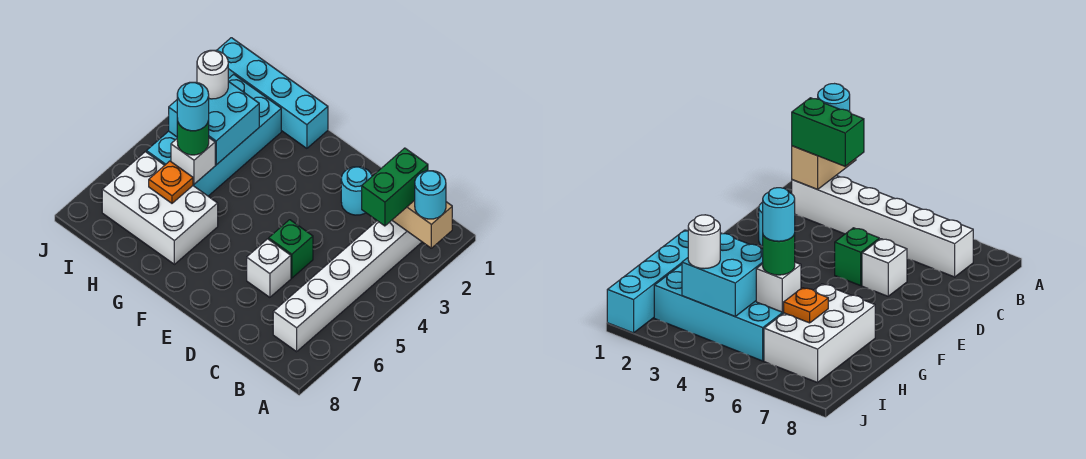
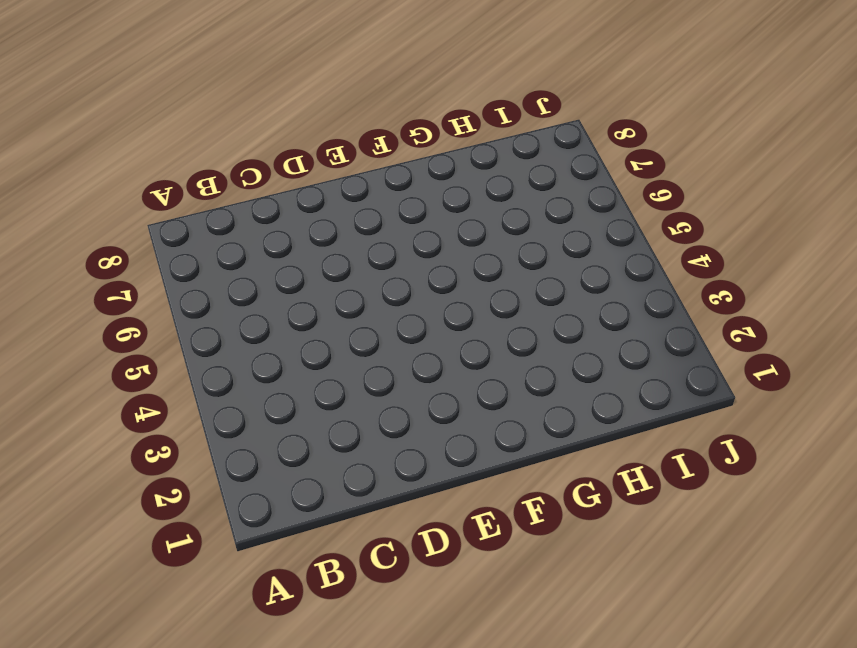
none -> white 1x6 brick [273,220,422,352]
none -> cyan 1x1 round brick [341,167,372,215]
none -> green 1x1 brick [269,220,313,278]

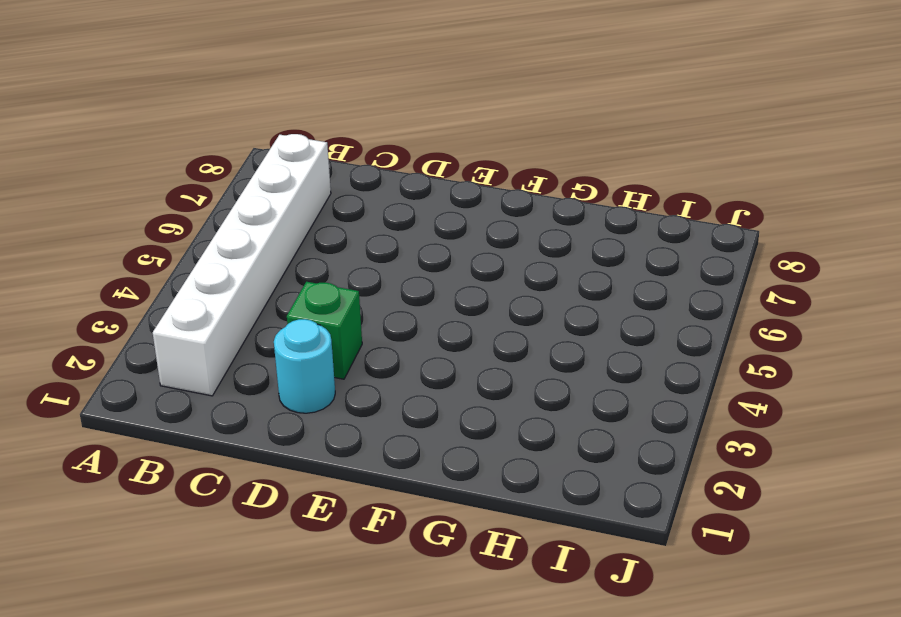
green 1x1 brick [287,282,362,379] -> green 1x1 brick moved to [269,220,313,278]
none -> white 1x1 brick [247,239,291,297]
none -> cyan 1x4 brick [216,38,328,148]
none -> white 2x3 brick [102,152,218,264]

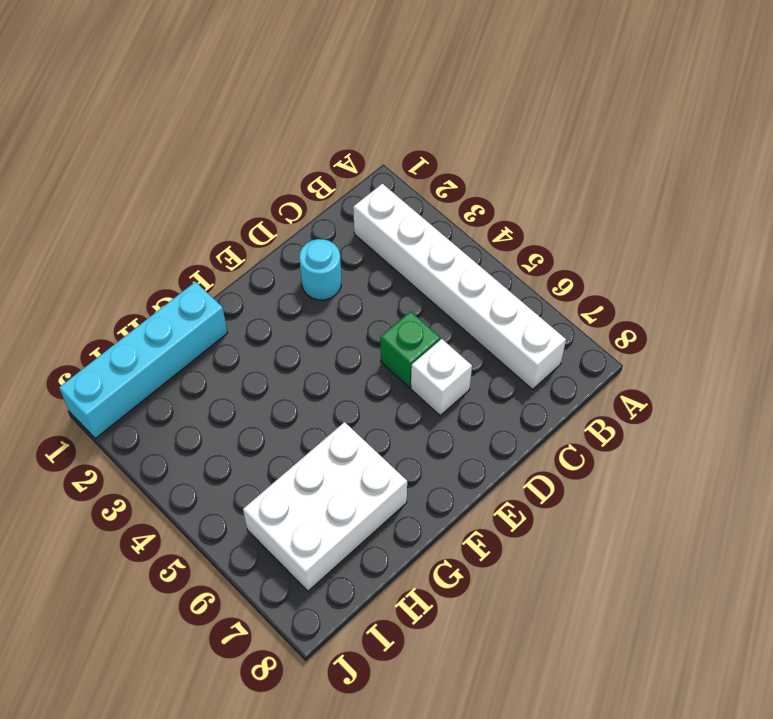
none -> cyan 2x4 brick [146,74,281,196]
none -> tan 1x2 brick [392,200,452,248]
none -> cyan 2x2 brick [169,81,259,165]

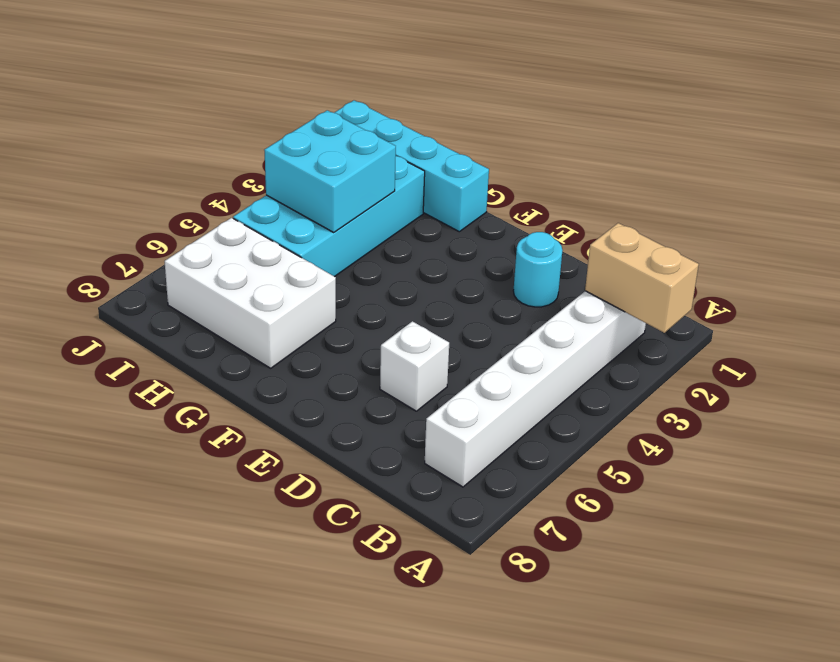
none -> green 1x1 brick [269,220,313,278]
none -> white 1x1 brick [171,138,215,184]
none -> orange 1x1 plate [149,161,193,203]

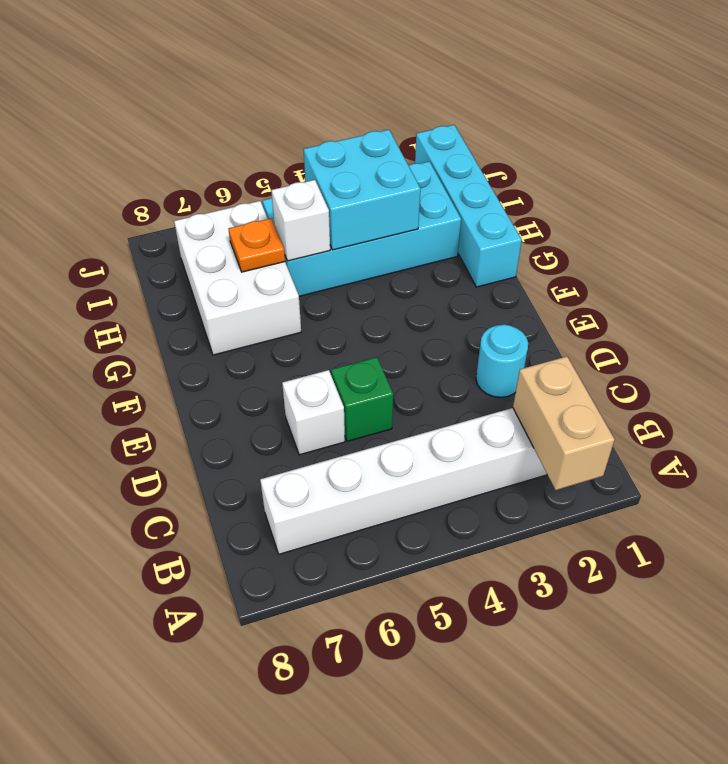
none -> cyan 1x1 round brick [415,171,446,219]
none -> green 1x2 brick [362,148,428,226]
none -> green 1x1 round brick [177,119,209,155]

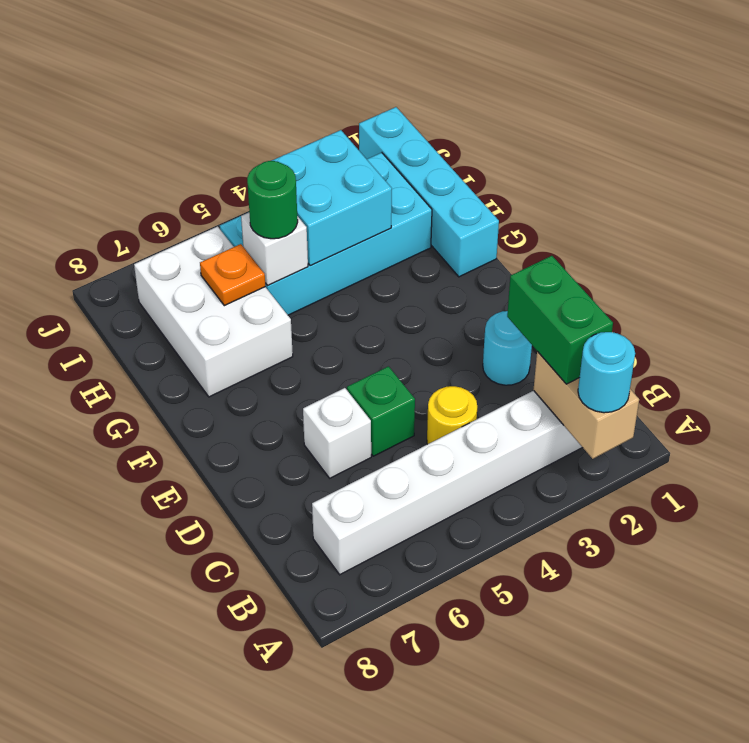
green 1x2 brick [507,256,613,384] -> green 1x2 brick turned to [362,148,428,226]
yellow 1x1 round brick [427,386,477,444] -> none
none -> white 1x1 round brick [197,50,228,99]
none -> cyan 1x1 round brick [177,82,209,131]

